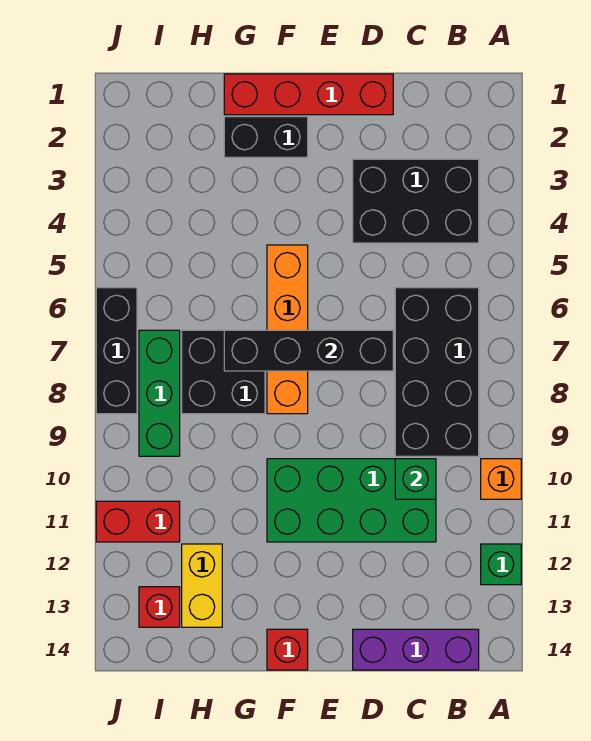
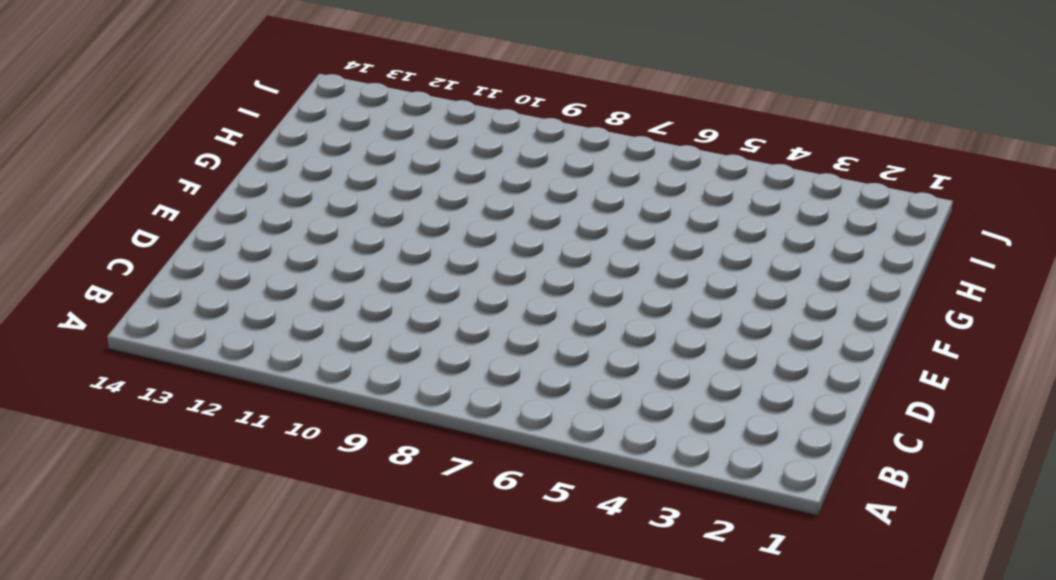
none -> orange 1x1 brick [481,459,521,499]
none -> green 1x1 brick [481,544,521,585]
none -> black 2x3 brick [353,159,479,243]

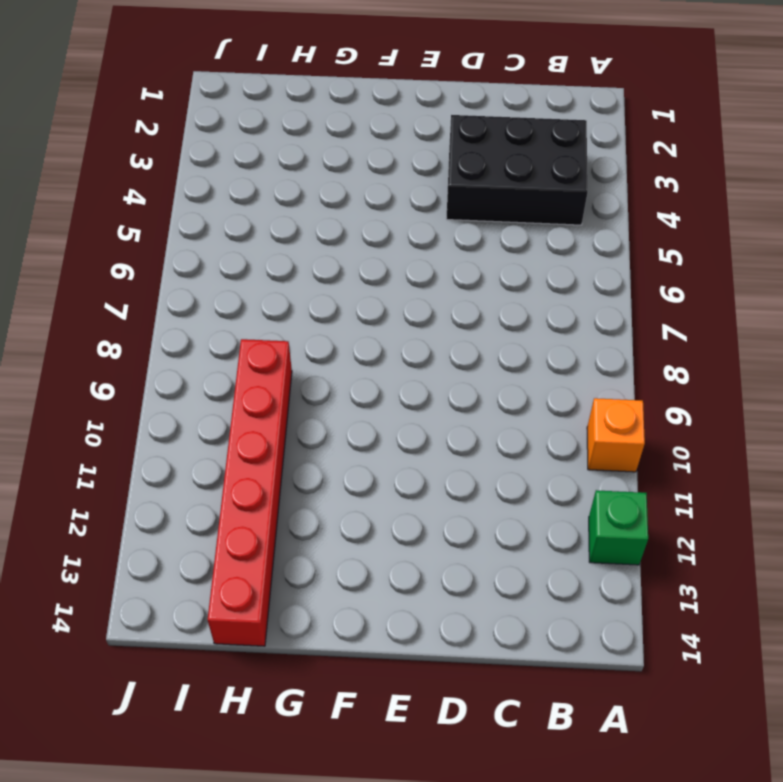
red 1x6 brick [208,339,292,646] -> yellow 1x2 brick [182,544,222,627]
none -> black 2x4 brick [395,288,479,456]
none -> purple 1x3 brick [353,629,479,670]
none -> green 2x4 brick [267,459,436,542]

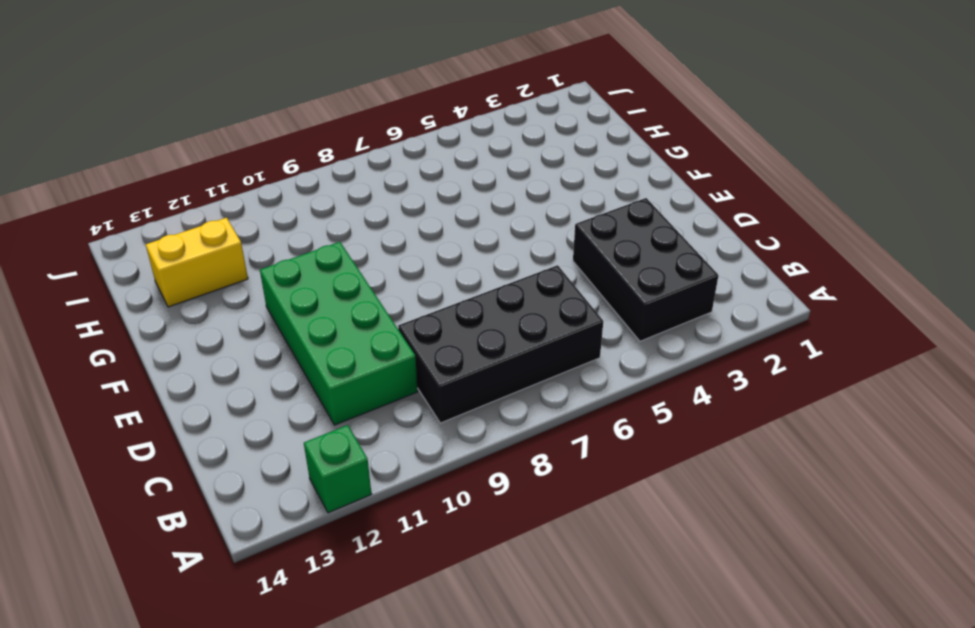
none -> orange 1x1 brick [481,459,521,499]
none -> purple 1x3 brick [353,629,479,670]
none -> red 1x4 brick [224,74,393,115]

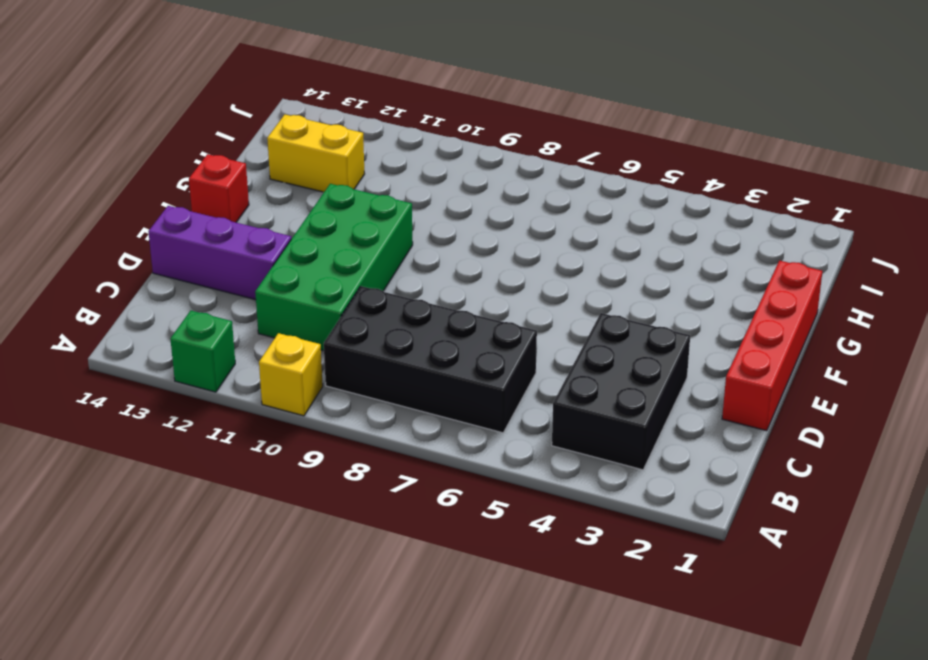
yellow 1x1 brick [259,333,323,416] -> orange 1x1 brick [481,459,521,499]
purple 1x3 brick [148,206,291,300] -> purple 1x3 brick turned to [353,629,479,670]
none -> black 1x2 brick [224,117,308,157]
none -> orange 1x4 brick [267,245,308,414]
none -> black 2x2 brick [182,330,265,414]

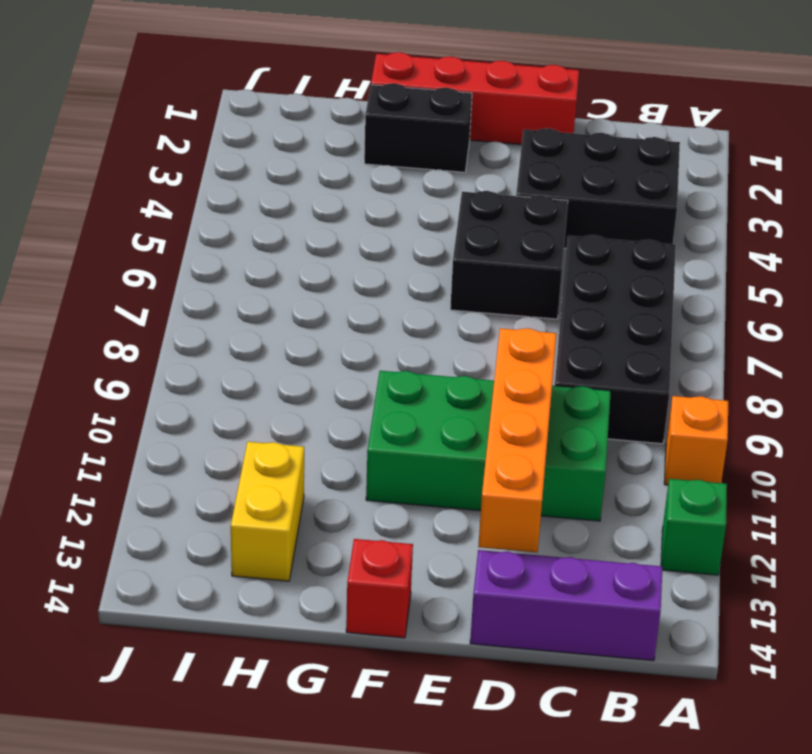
black 2x2 brick [450,191,568,319] -> black 2x2 brick moved to [182,330,265,414]
orange 1x4 brick [478,328,556,552] -> orange 1x4 brick moved to [267,245,308,414]
none -> green 1x3 brick [139,330,180,456]
none -> red 1x2 brick [96,501,180,542]
none -> red 1x1 brick [139,587,180,627]

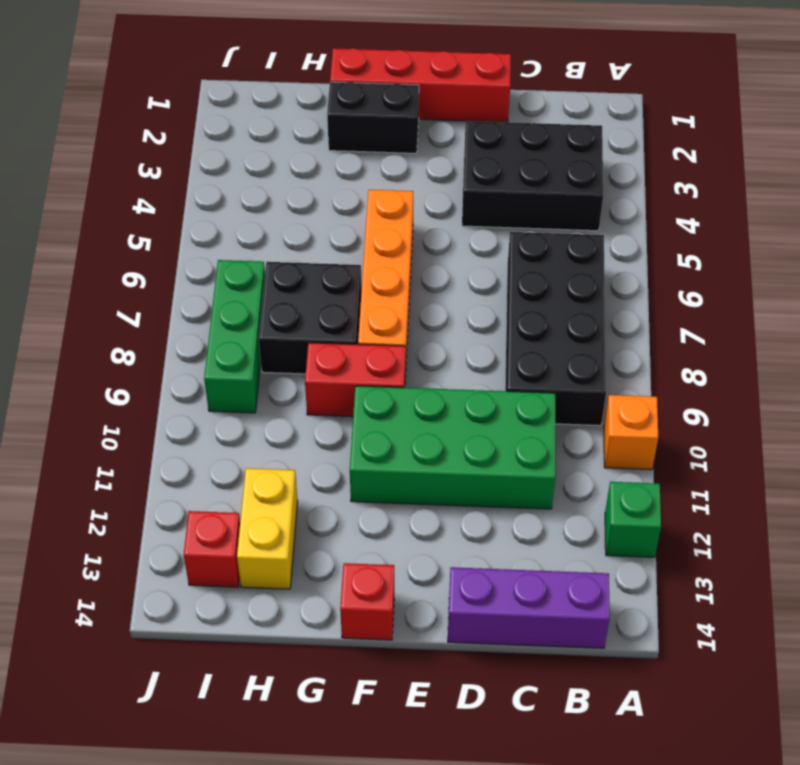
red 1x2 brick [305,343,406,417] -> red 1x2 brick moved to [96,501,180,542]
none -> black 1x3 brick [96,288,137,414]
none -> green 1x1 brick [395,459,436,499]
none -> black 1x4 brick [224,330,393,371]

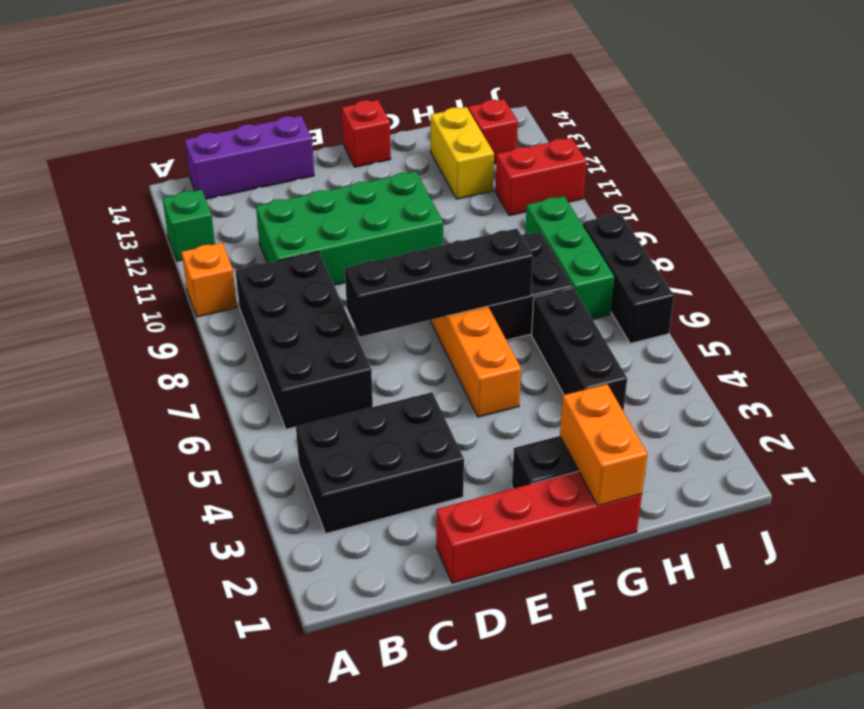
orange 1x2 brick [560,384,647,506] -> none
black 1x3 brick [532,288,627,411] -> none
none -> green 1x1 brick [395,459,436,499]

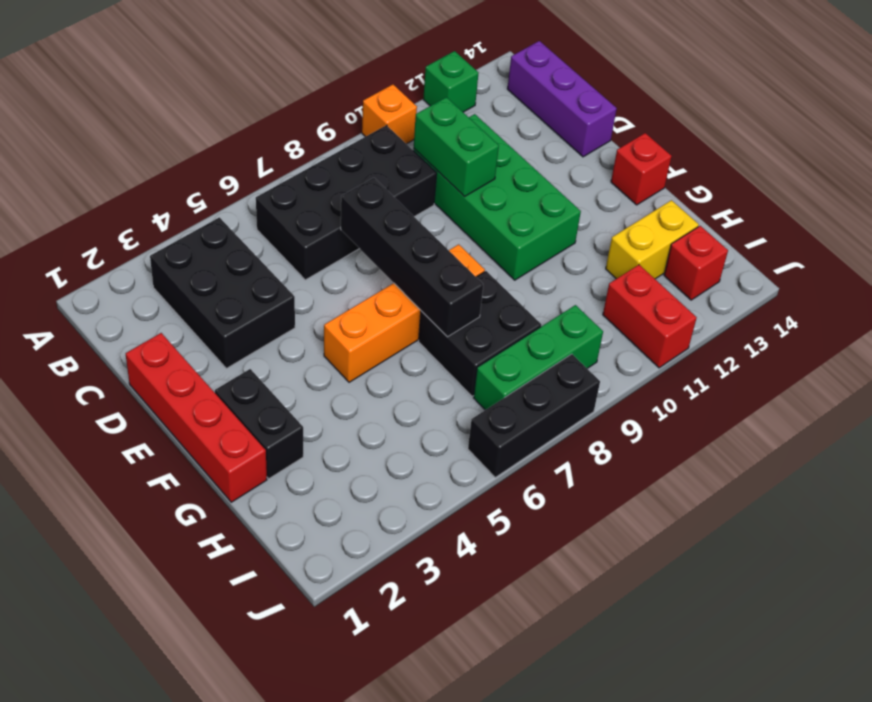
green 1x2 brick [414,97,499,197] -> green 1x1 brick [395,459,436,499]

